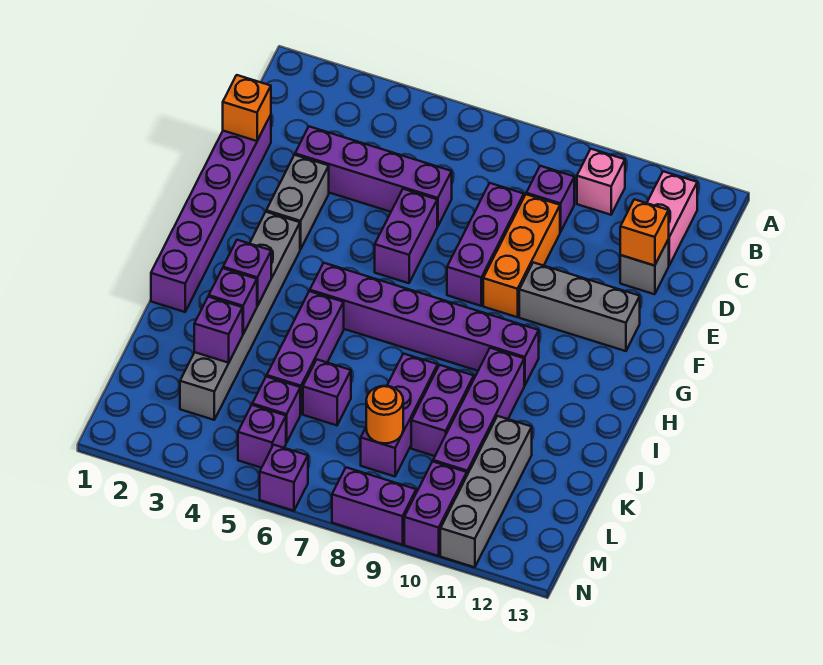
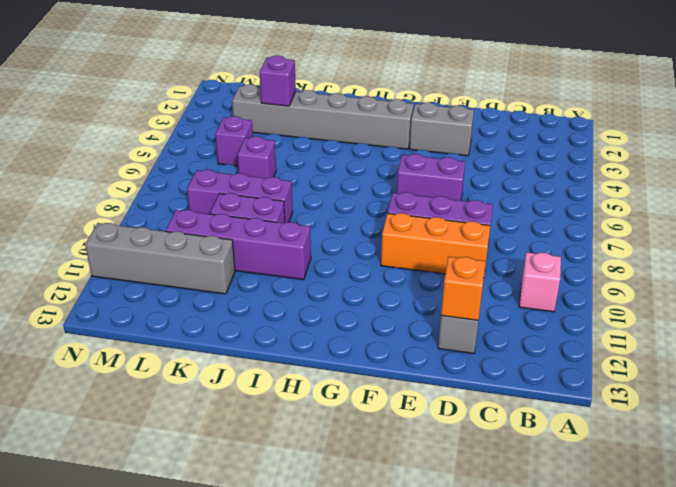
none -> pink 1x2 brick [647,171,697,265]
none -> purple 1x1 brick [526,166,574,232]
none -> purple 1x6 brick [151,115,271,312]
none -> purple 1x4 brick [295,127,452,226]

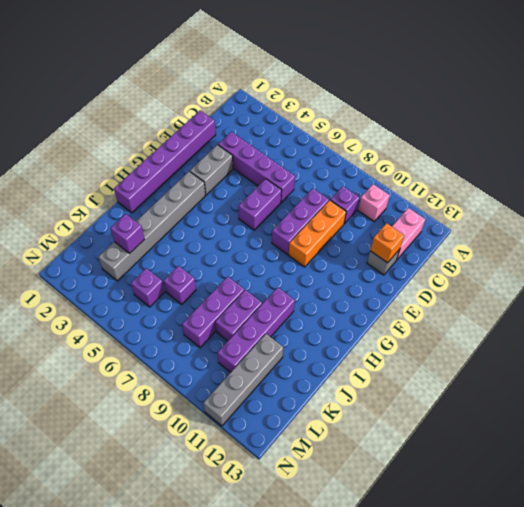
none -> grey 1x3 brick [519,262,640,351]
none -> purple 1x6 brick [310,263,539,385]
none -> purple 1x3 brick [267,291,344,414]
none -> purple 1x1 brick [238,405,286,468]

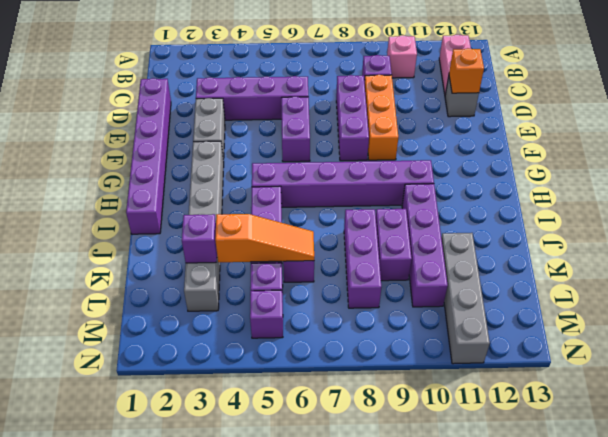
orange 1x3 slope [215,214,314,262] -> none
none -> grey 1x3 brick [519,262,640,351]
none -> purple 1x2 brick [404,462,467,556]
none -> purple 1x1 brick [260,445,308,511]
none -> purple 1x2 brick [332,467,416,545]

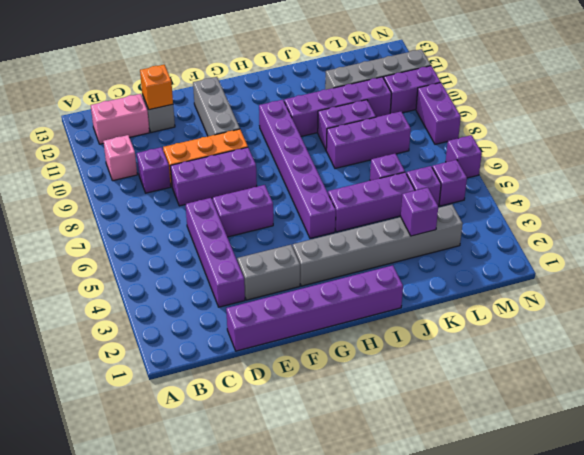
none -> orange 1x1 brick [223,75,271,141]
none -> purple 1x1 brick [223,240,271,306]
none -> purple 1x1 brick [209,268,257,334]
none -> orange 1x1 round brick [366,386,403,443]

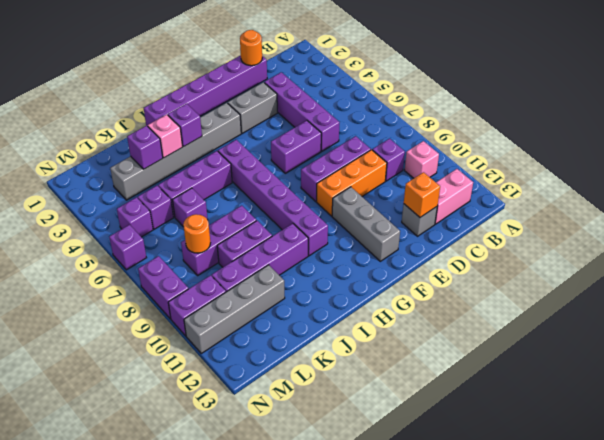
orange 1x1 round brick [240,30,262,66] -> orange 1x1 brick [223,75,271,141]
pink 1x1 brick [148,115,183,158] -> purple 1x1 brick [209,268,257,334]

